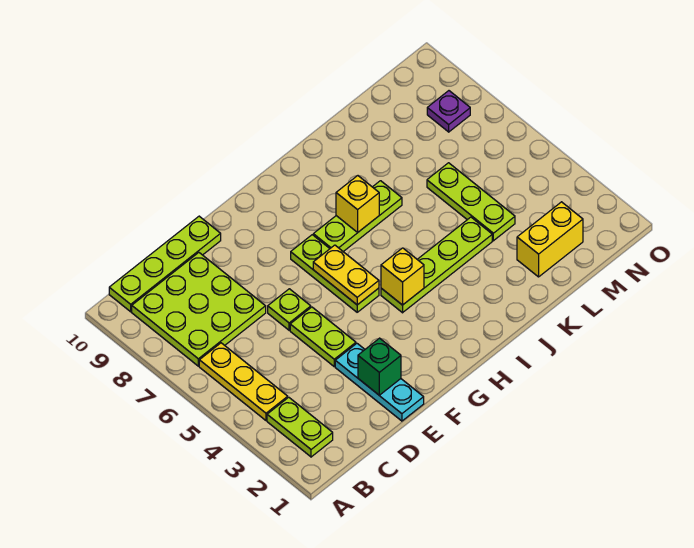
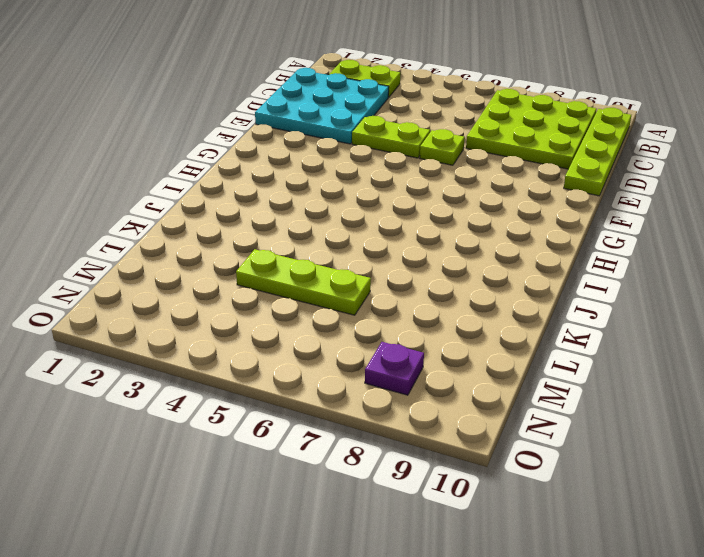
cyan 3x3 plate [255,68,389,144] -> cyan 1x3 plate [335,344,424,421]
none -> yellow 1x3 plate [199,343,288,421]
none -> lime 1x3 plate [291,235,379,312]
none -> lime 1x4 plate [381,217,492,313]

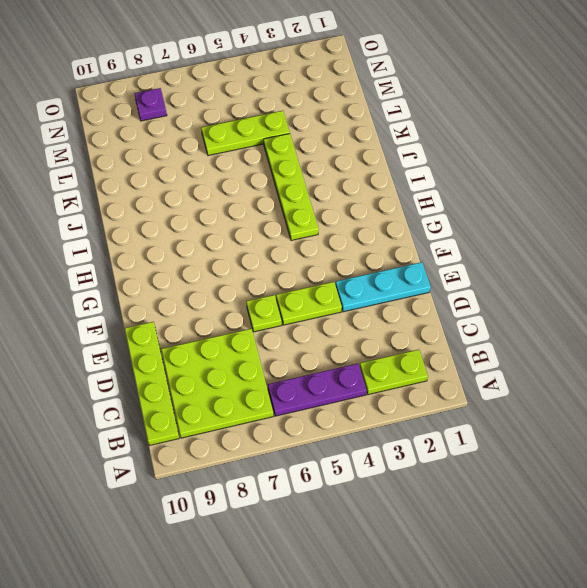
purple 1x3 plate [268,364,367,416] -> yellow 1x3 plate [199,343,288,421]
none -> lime 1x3 plate [291,235,379,312]
none -> lime 1x3 plate [313,181,402,252]
none -> yellow 1x2 brick [517,202,583,277]

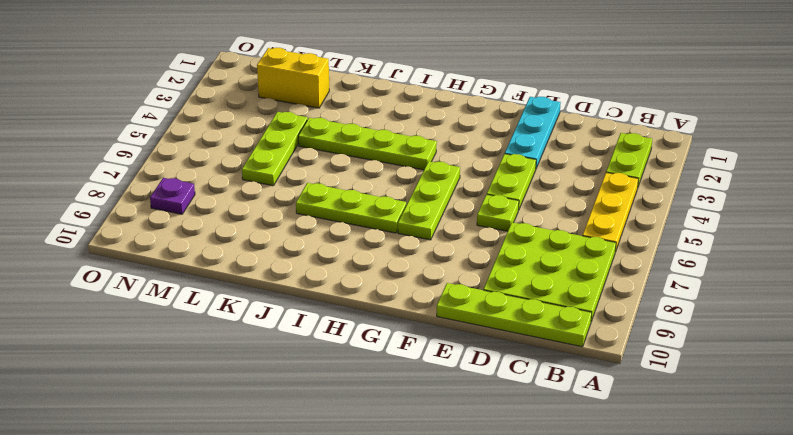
none -> green 1x1 brick [358,338,401,395]
none -> yellow 1x2 plate [313,245,379,305]
none -> yellow 1x1 brick [381,248,424,305]

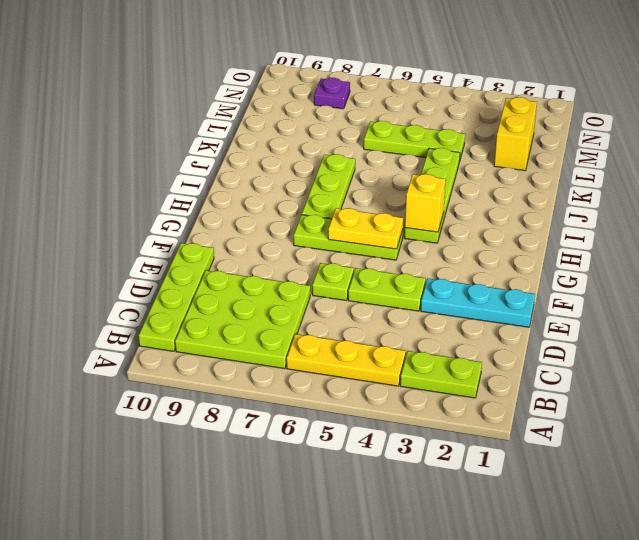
none -> green 1x1 brick [358,338,401,395]
none -> yellow 1x1 brick [336,176,379,232]

